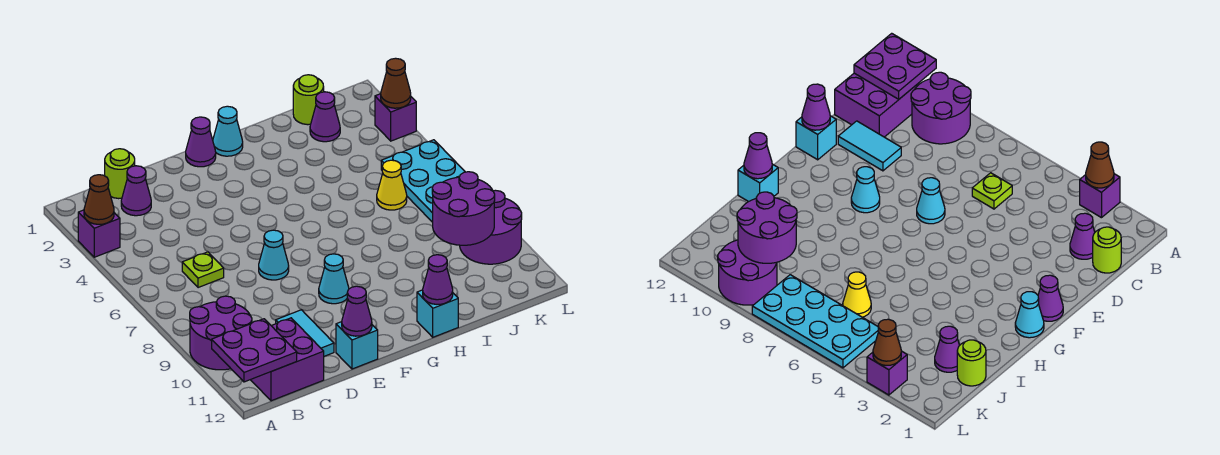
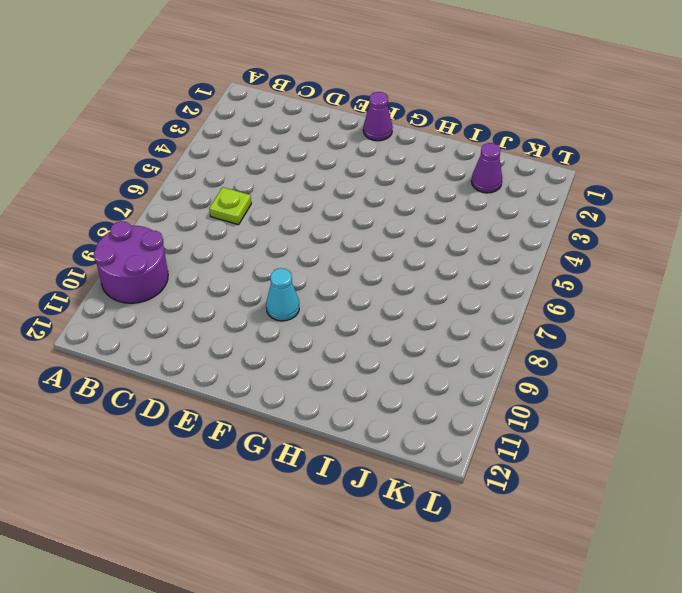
none -> purple 1x1 brick [78,210,120,257]
none -> purple 2x2 brick [251,318,324,401]
none -> lime 1x1 round brick [105,149,135,199]

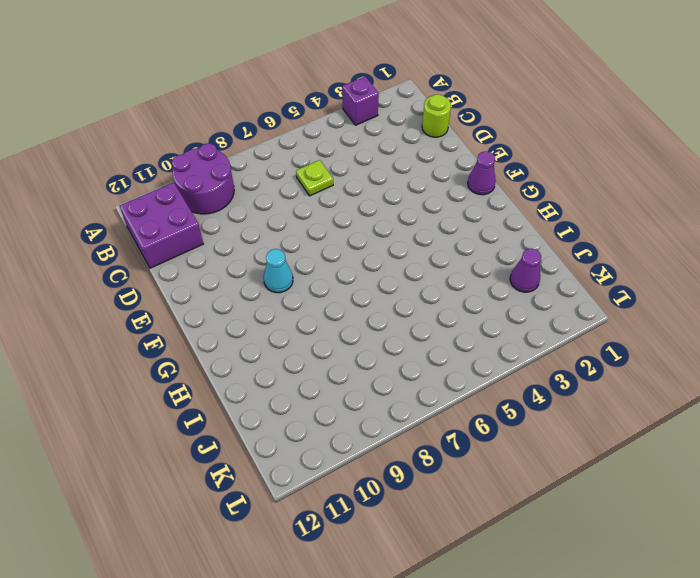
none -> purple 1x1 cone [121,166,151,216]
none -> cyan 1x2 tile [276,310,334,356]
none -> cyan 1x1 cone [259,230,289,280]

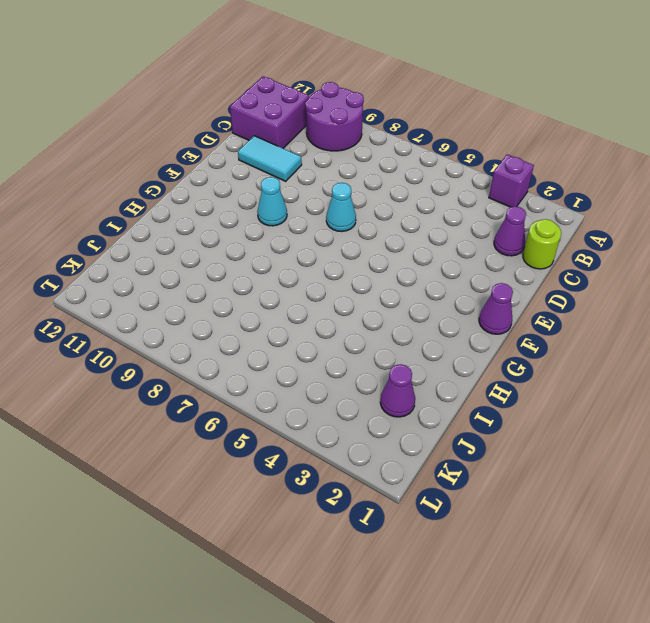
none -> lime 1x1 plate [182,252,224,288]
none -> cyan 1x1 brick [336,322,378,369]
none -> cyan 1x1 cone [213,106,243,156]

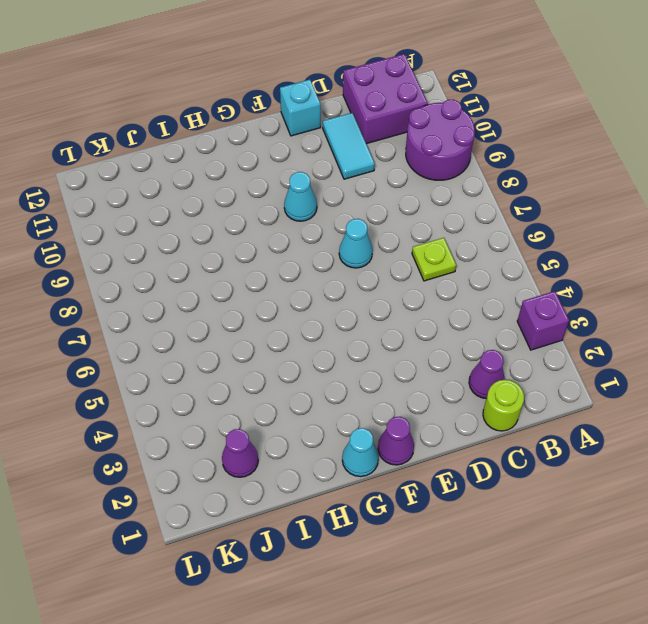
none -> cyan 1x1 brick [417,290,458,337]
none -> lime 1x1 round brick [293,75,324,125]
none -> yellow 1x1 cone [377,160,407,210]

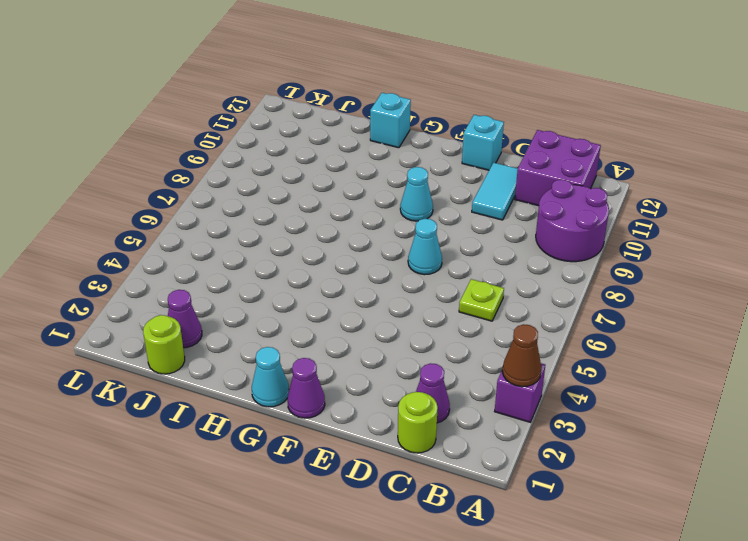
none -> yellow 1x1 cone [377,160,407,210]
none -> cyan 2x4 plate [381,140,465,222]
none -> purple 2x2 round brick [460,190,522,264]

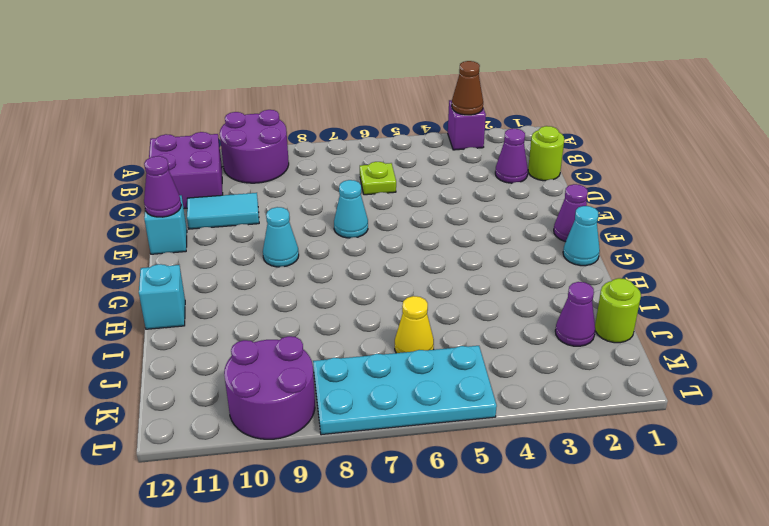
none -> purple 1x1 brick [375,94,416,141]
none -> purple 2x2 plate [212,319,297,382]
none -> purple 1x1 cone [423,255,453,304]

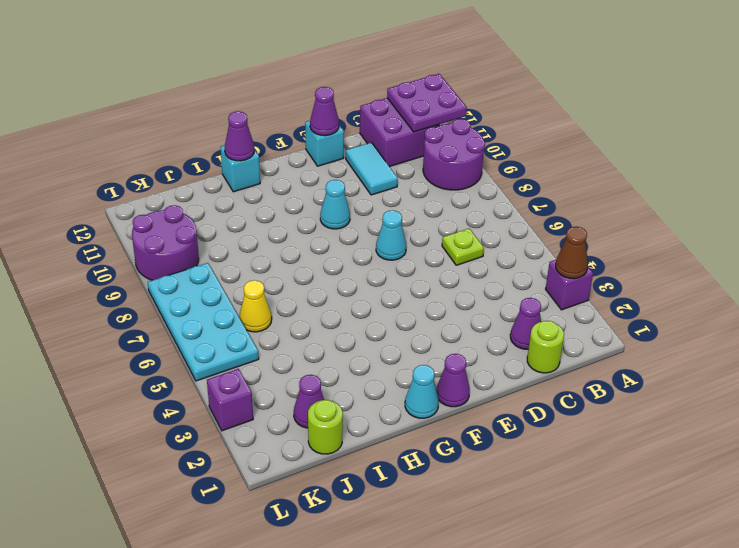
none -> purple 2x2 round brick [432,172,495,245]
none -> brown 1x1 cone [381,58,411,108]

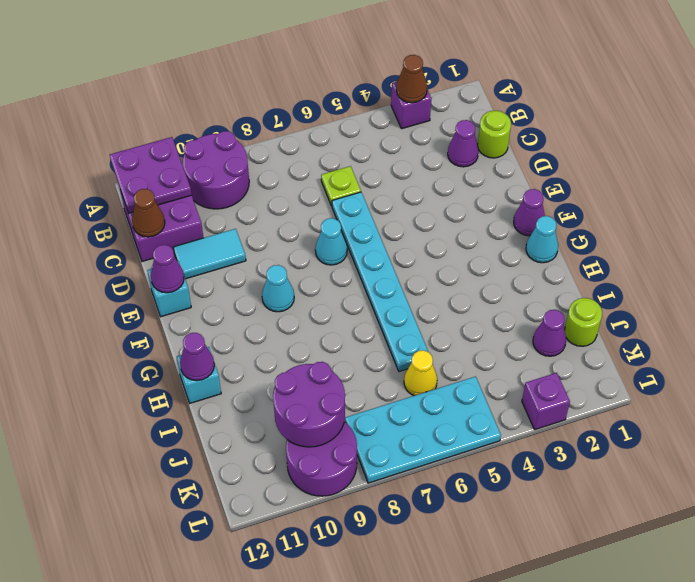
brown 1x1 cone [132,189,165,237] -> brown 1x1 cone moved to [381,58,411,108]
cyan 1x6 plate [332,192,428,371] -> none

